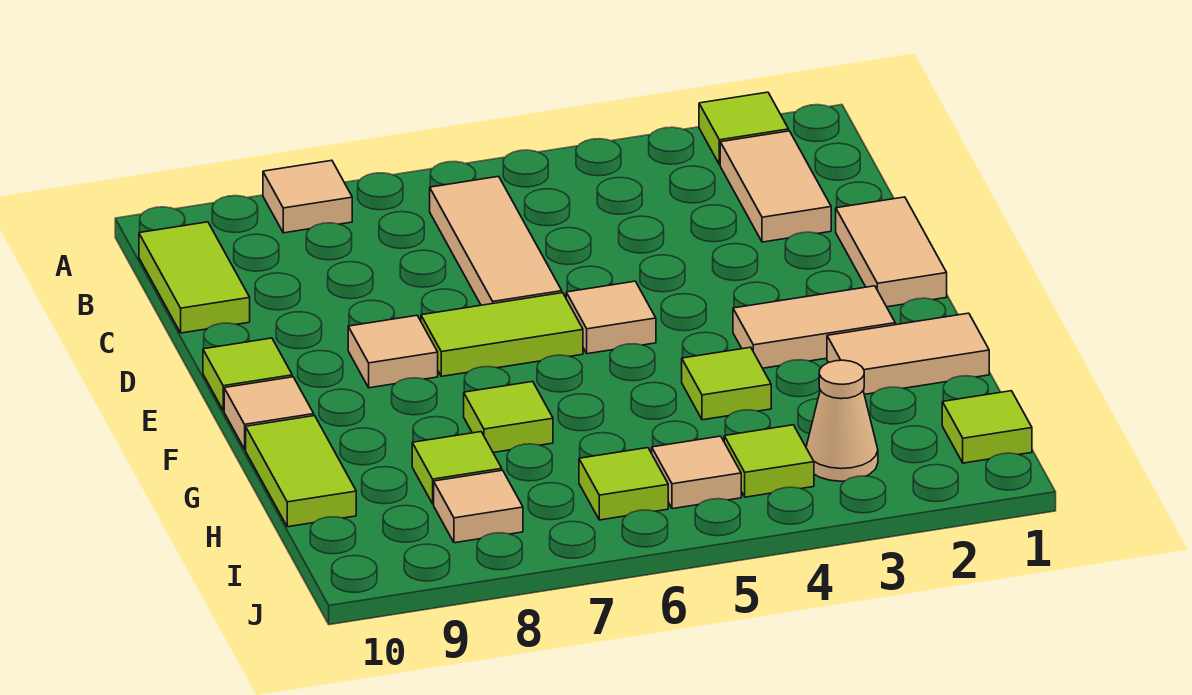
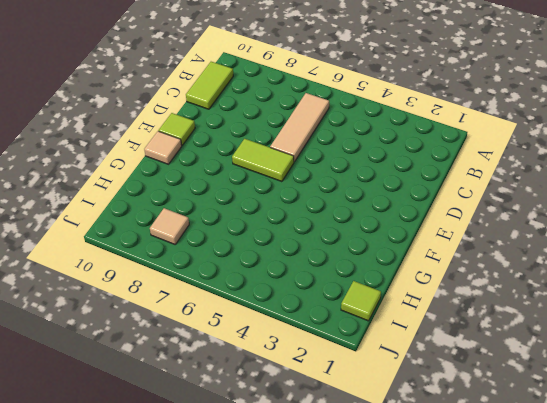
none -> lime 1x1 tile [699,92,789,165]
none -> tan 1x1 tile [263,160,352,233]
none -> tan 1x2 tile [720,131,831,242]

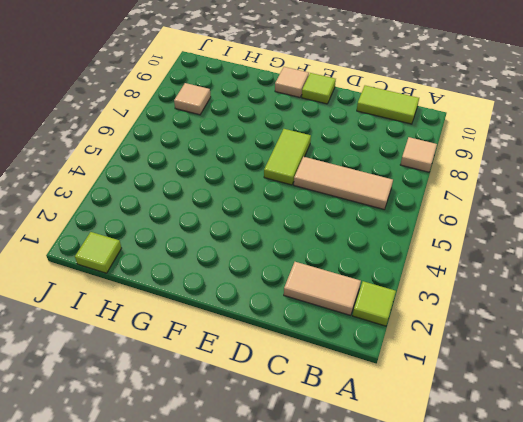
none -> tan 1x2 tile [836,197,947,307]
none -> tan 1x1 tile [566,281,656,354]
none -> tan 1x1 tile [348,315,438,388]

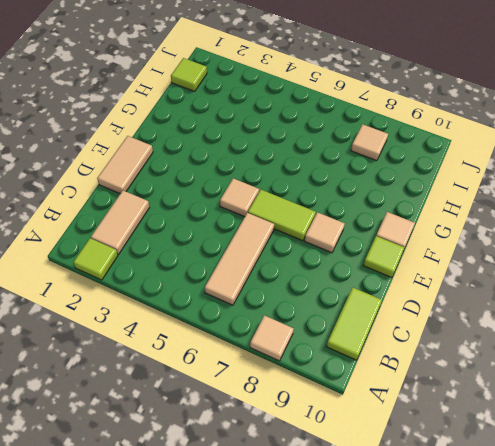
none -> tan 1x2 tile [733,286,895,368]
none -> tan 1x2 tile [827,313,989,394]
none -> lime 1x1 tile [682,347,771,420]

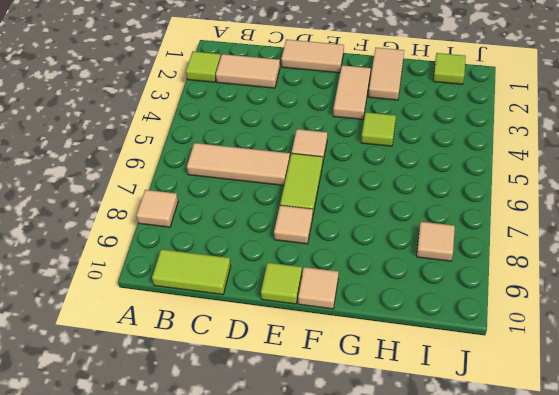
none -> lime 1x1 tile [464,381,553,453]
none -> lime 1x2 tile [246,416,356,527]
none -> lime 1x1 tile [412,432,502,504]

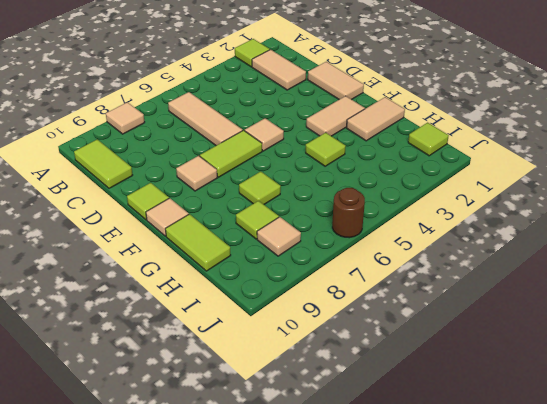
brown 1x1 round brick [332,188,365,238] -> none
none -> tan 1x1 cone [806,360,878,481]
none -> lime 1x1 tile [724,425,814,497]
none -> tan 1x1 tile [652,436,741,509]

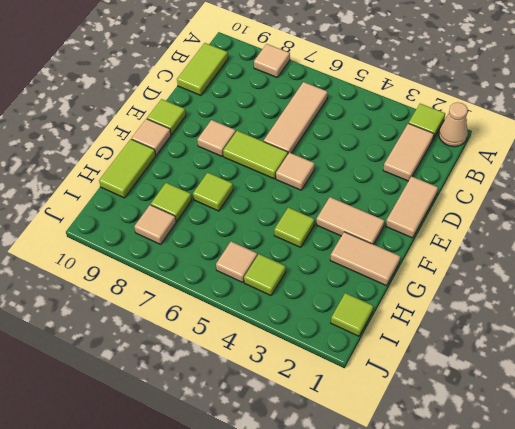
tan 1x1 cone [439,102,468,147] -> tan 1x1 cone moved to [806,360,878,481]
none -> lime 1x1 tile [579,448,668,520]

